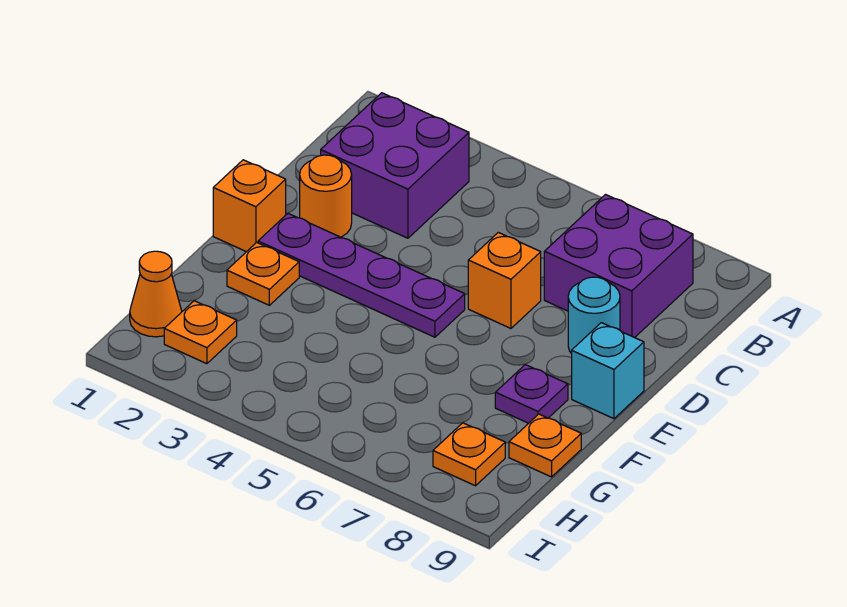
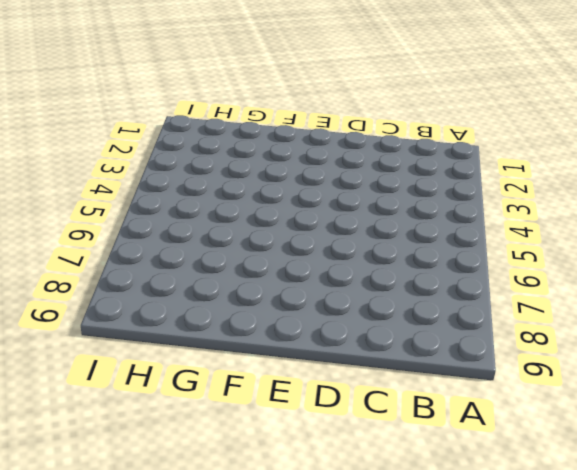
none -> purple 2x2 brick [321,93,469,238]
none -> purple 2x2 brick [544,195,693,338]
none -> orange 1x1 round brick [300,155,352,237]

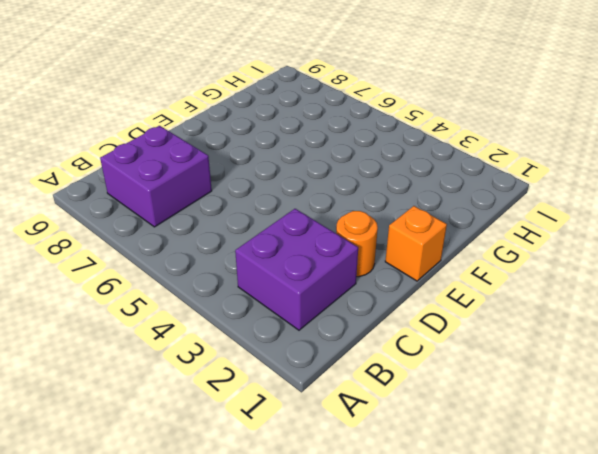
none -> orange 1x1 brick [468,232,541,328]
none -> cyan 1x1 round brick [568,277,620,354]
none -> purple 1x4 plate [258,214,465,337]

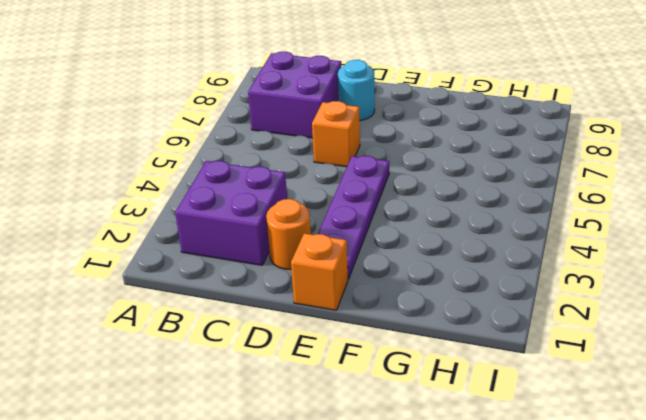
none -> cyan 1x1 brick [572,323,644,419]
none -> orange 1x1 plate [227,242,299,305]
none -> purple 1x1 plate [495,365,568,423]

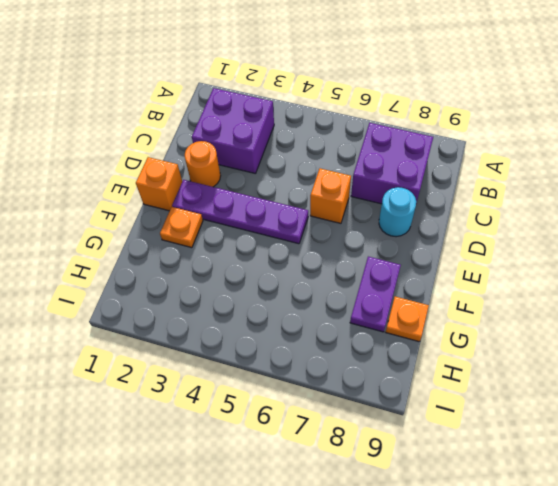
purple 1x2 plate [350,257,401,332] -> purple 1x1 plate [495,365,568,423]
none -> cyan 1x1 brick [572,323,644,419]
none -> orange 1x1 cone [130,251,182,337]
none -> orange 1x1 plate [164,301,237,364]

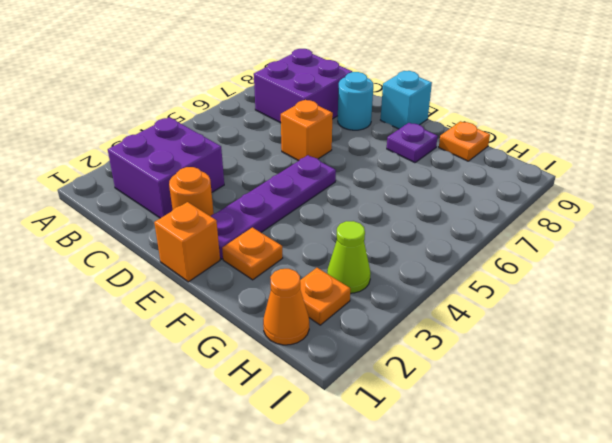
lime 1x1 cone [327,221,371,293] -> none
none -> orange 1x1 plate [433,423,505,486]

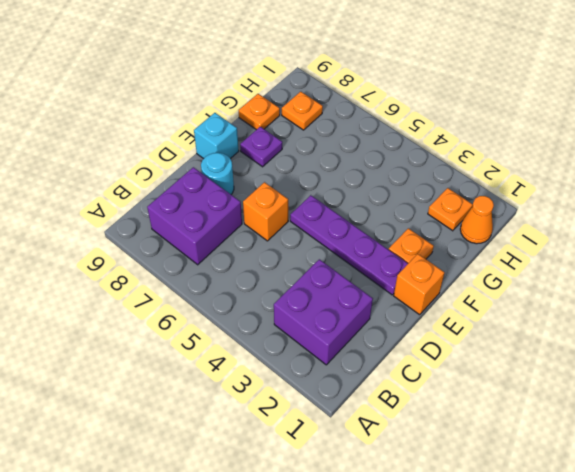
none -> orange 1x1 round brick [300,155,352,237]

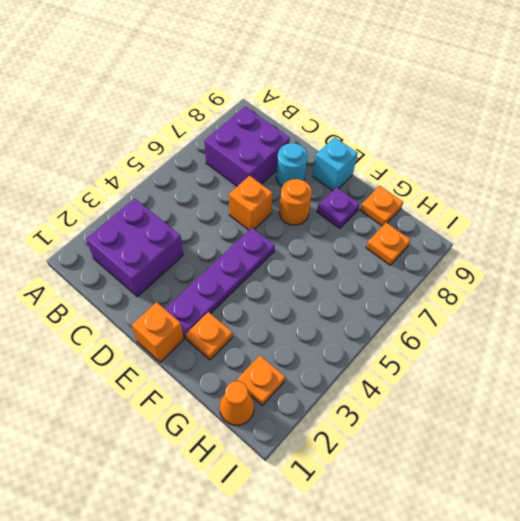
orange 1x1 round brick [279,179,312,225] -> orange 1x1 round brick moved to [300,155,352,237]

